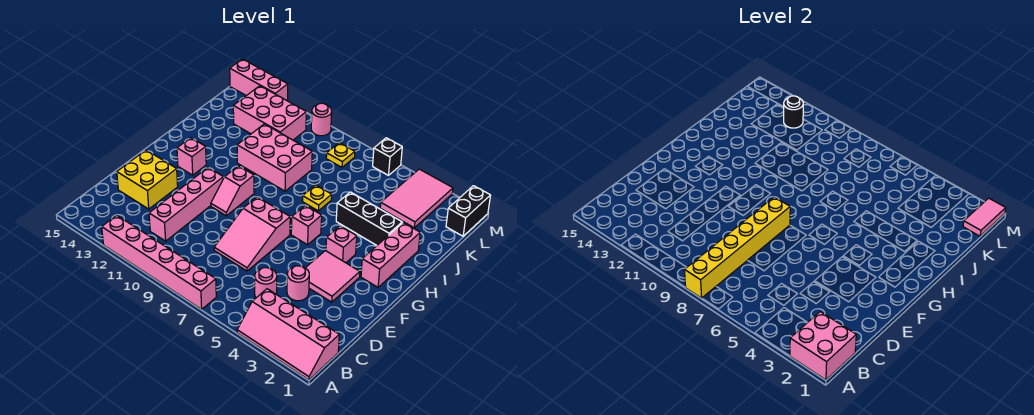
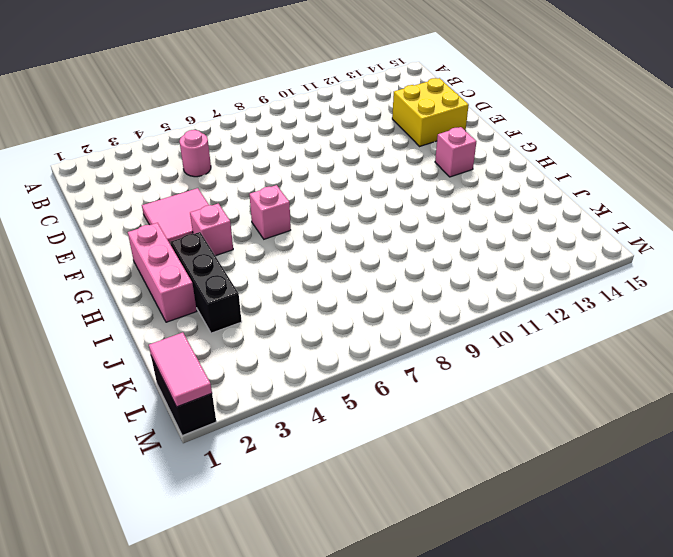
black 1x3 brick [171,232,242,333] -> black 1x3 brick turned to [336,192,402,245]
none -> pink 2x4 slope [237,289,339,380]
none -> pink 1x6 brick [102,215,216,309]
none -> pink 1x4 brick [149,168,223,241]

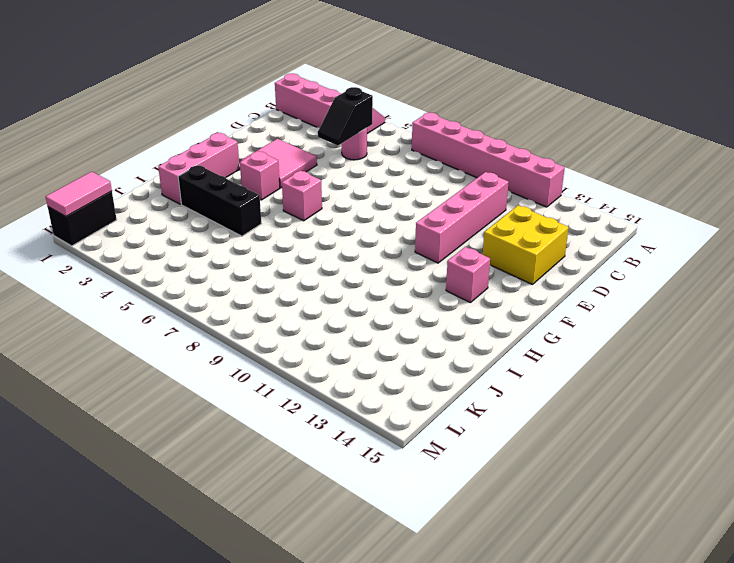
black 1x2 slope [318,87,373,146] -> none
none -> pink 1x1 round brick [287,266,309,301]
none -> pink 2x3 slope [214,197,290,271]
none -> pink 1x2 slope [211,166,254,216]

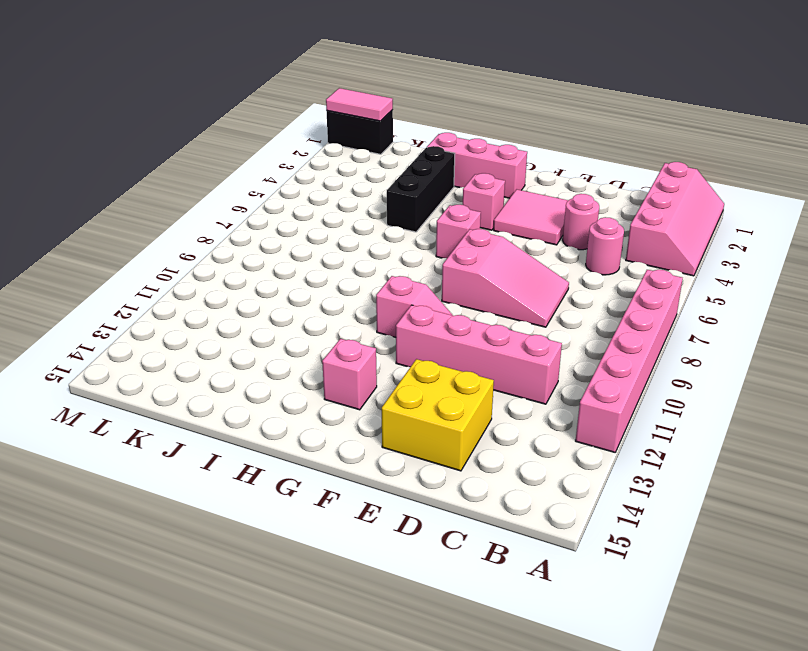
none -> yellow 1x1 plate [302,185,332,211]
none -> pink 2x3 brick [237,124,312,191]
none -> pink 2x3 tile [380,169,453,228]

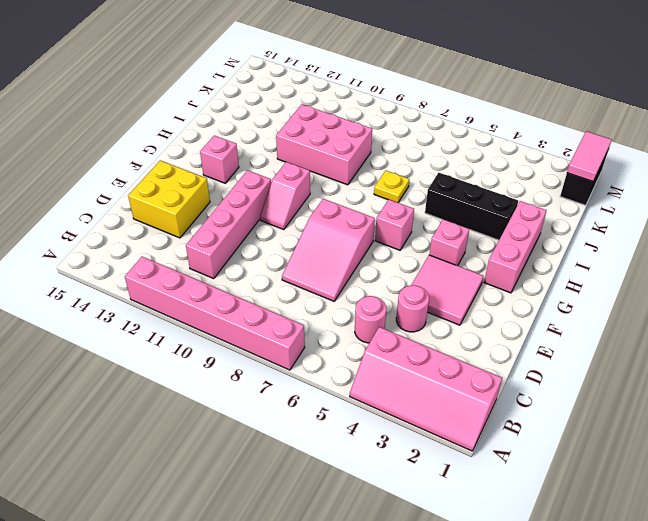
none -> pink 2x3 tile [380,169,453,228]
none -> pink 2x3 brick [233,86,306,140]
none -> yellow 1x1 plate [326,143,355,167]

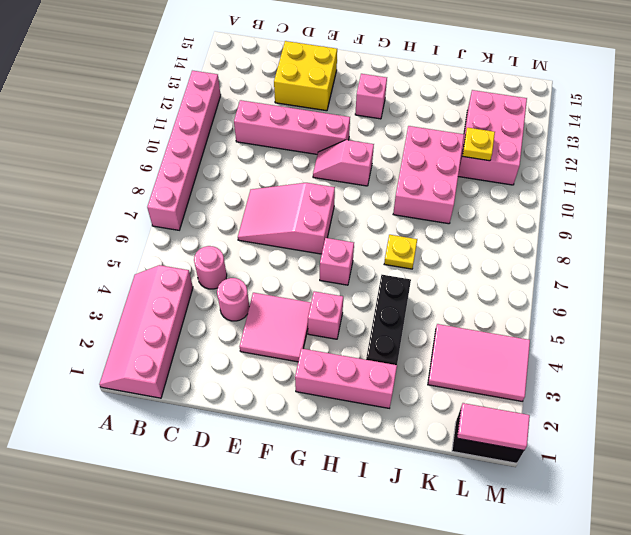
yellow 1x1 plate [463,128,495,161] -> yellow 1x1 plate moved to [326,143,355,167]
none -> black 1x1 brick [373,138,402,175]
none -> pink 1x1 round brick [311,103,332,136]
none -> pink 1x3 brick [230,59,288,101]

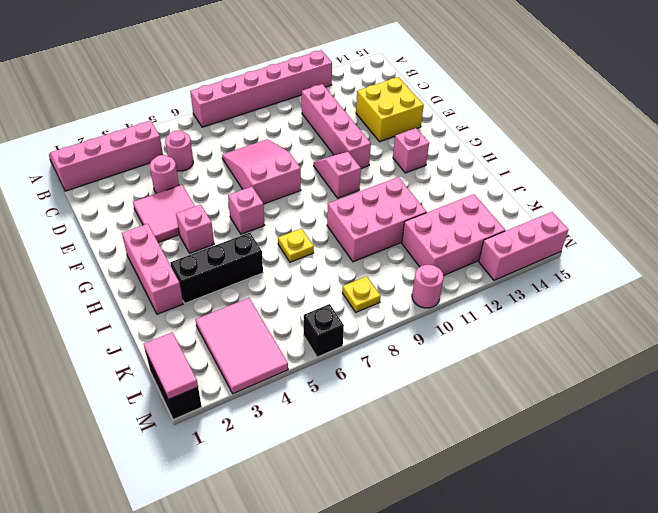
none -> pink 2x2 brick [790,312,856,380]
none -> yellow 1x6 brick [685,197,790,298]
none -> black 1x1 round brick [784,96,803,128]

